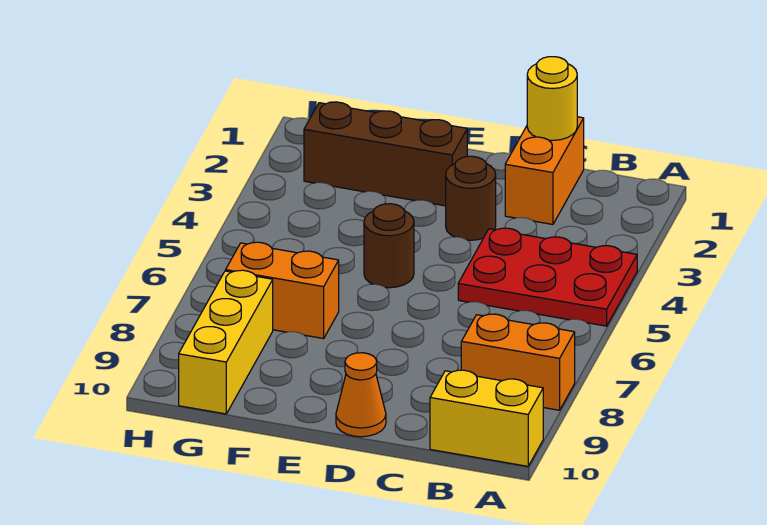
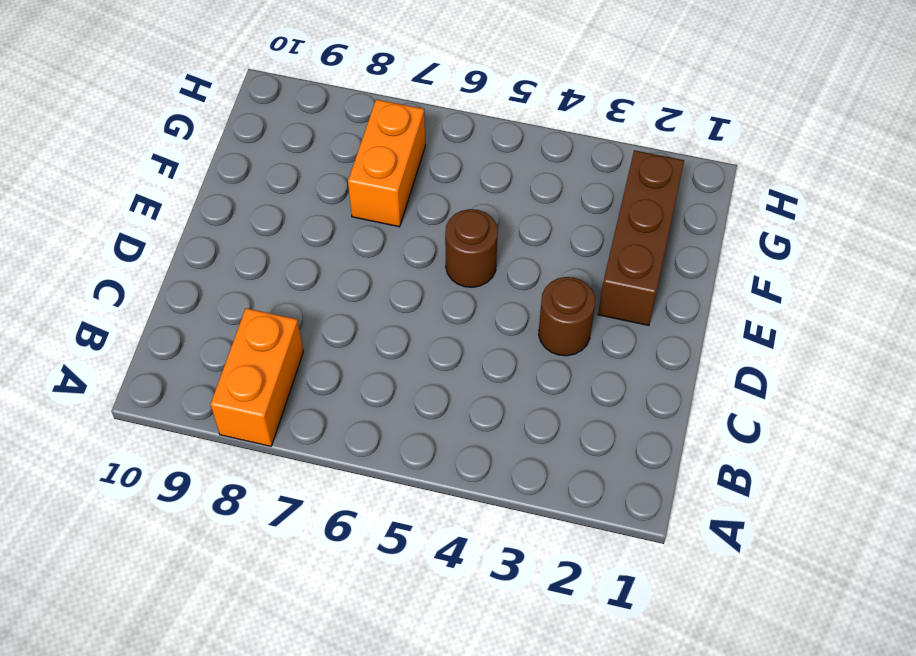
none -> red 2x3 plate [458,228,637,326]
none -> yellow 1x2 brick [430,370,543,466]

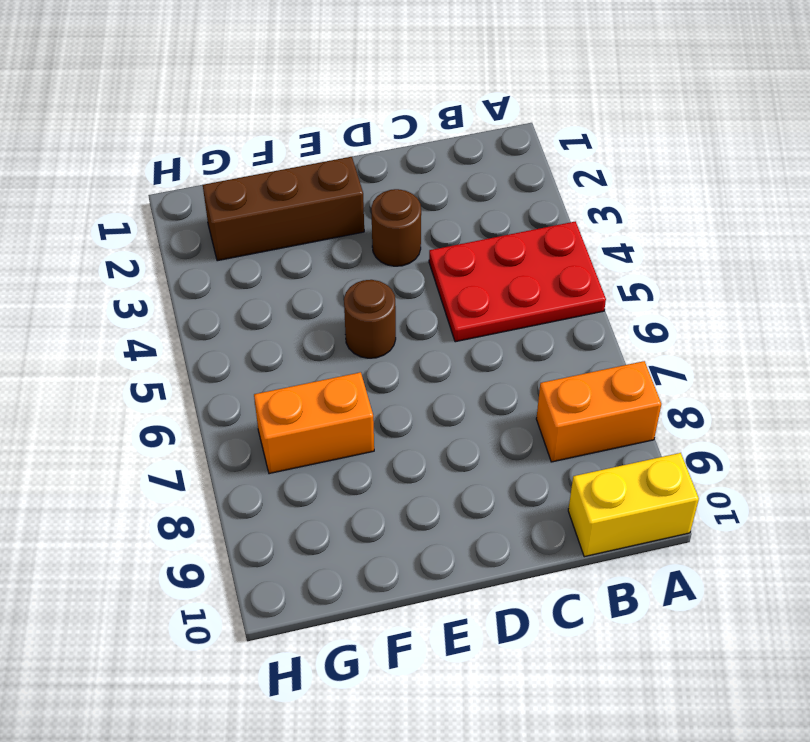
none -> orange 1x2 brick [505,117,584,224]
none -> orange 1x1 cone [336,353,386,437]

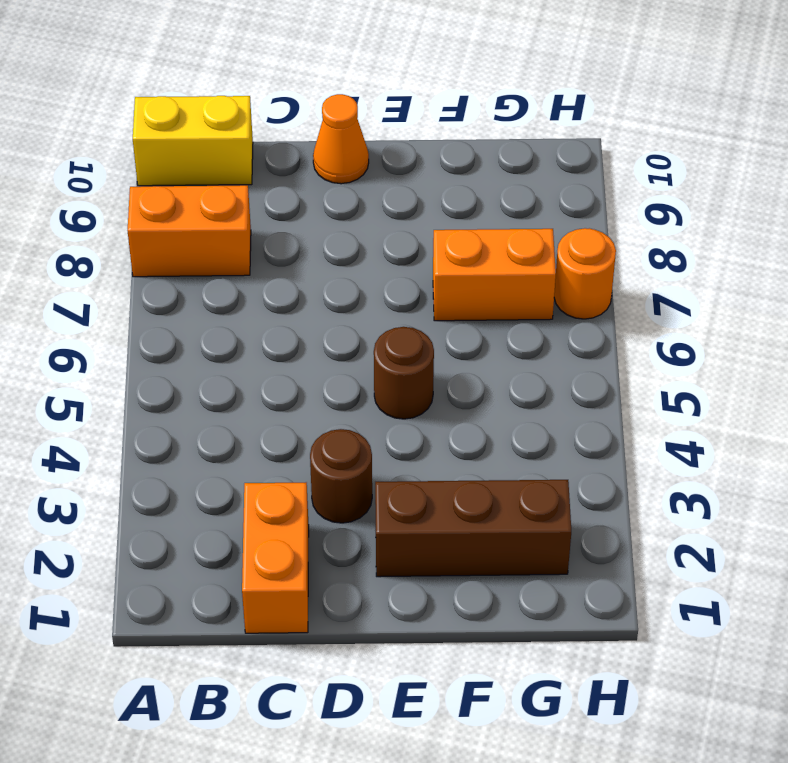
orange 1x1 round brick [554,228,616,319] -> none
none -> red 2x3 plate [458,228,637,326]
none -> yellow 1x3 brick [179,270,273,414]

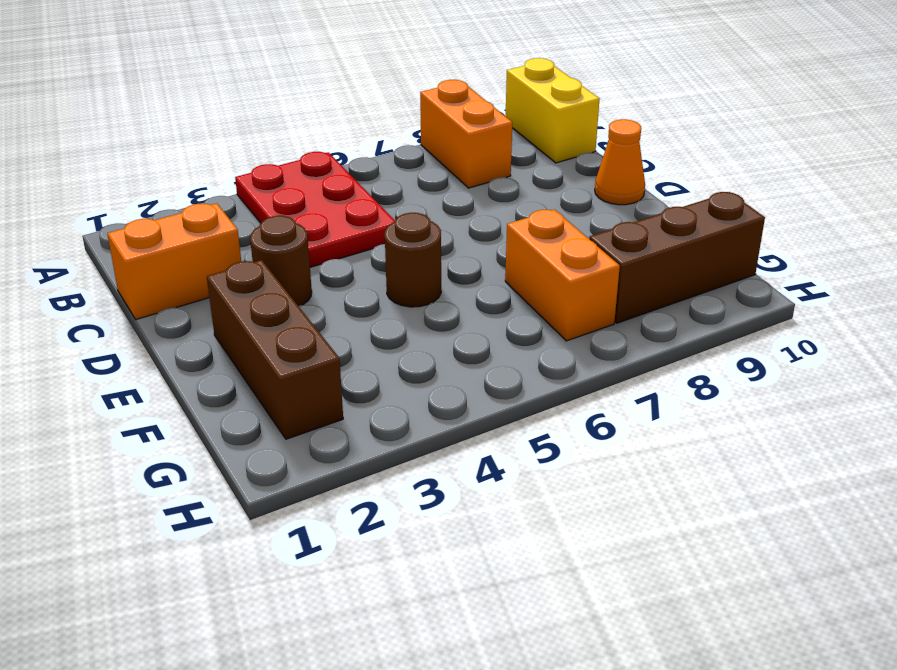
brown 1x3 brick [589,192,765,323] -> yellow 1x3 brick [179,270,273,414]
none -> yellow 1x1 round brick [527,57,577,140]

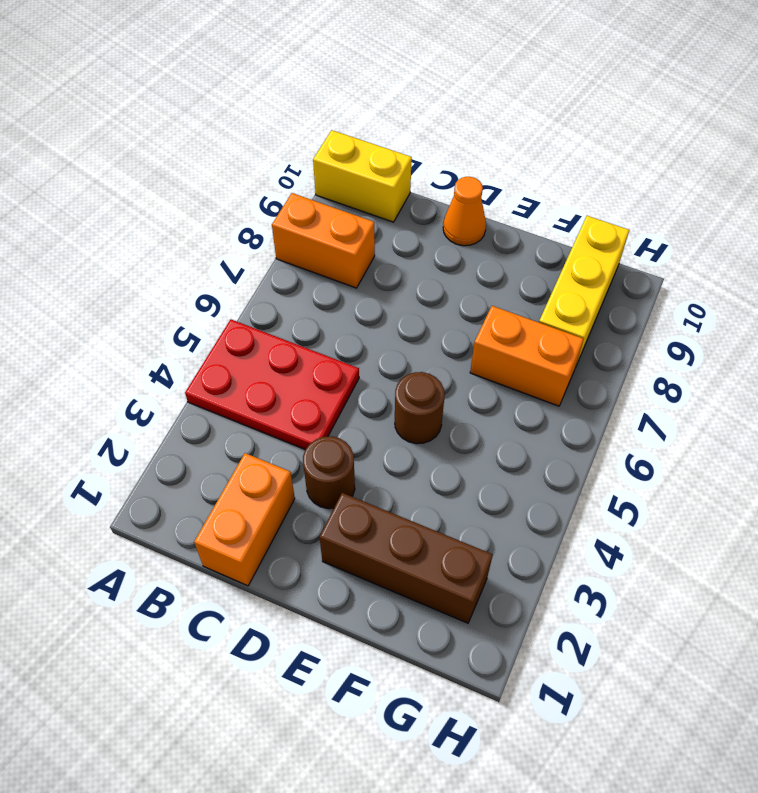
none -> yellow 1x1 round brick [527,57,577,140]

